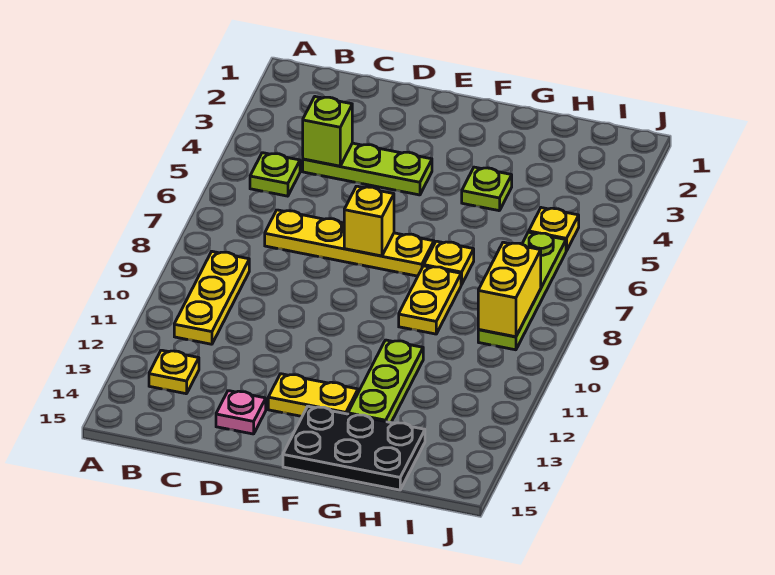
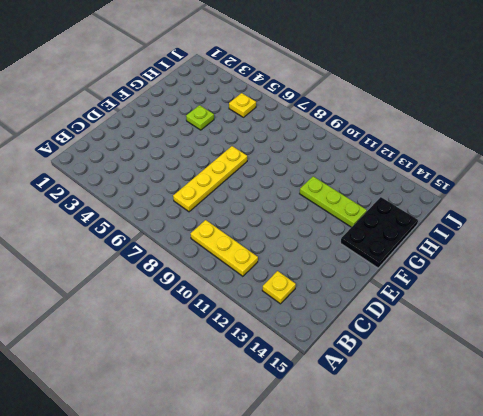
none -> lime 1x1 plate [250,153,300,196]
none -> lime 1x3 plate [303,143,432,195]
none -> pink 1x1 plate [216,391,266,434]

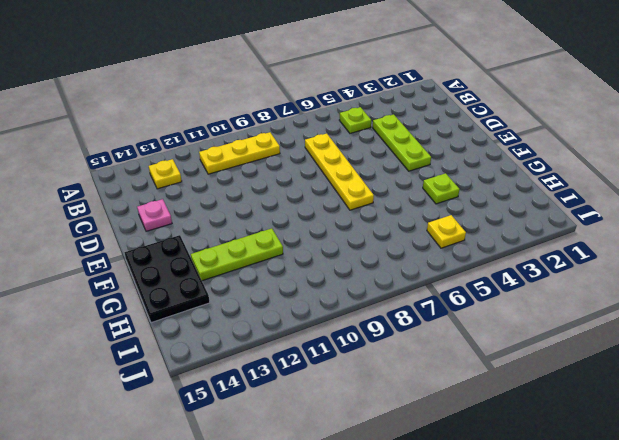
none -> yellow 1x2 plate [268,374,358,416]
none -> yellow 1x1 plate [424,241,474,285]
none -> yellow 1x2 plate [399,266,461,334]

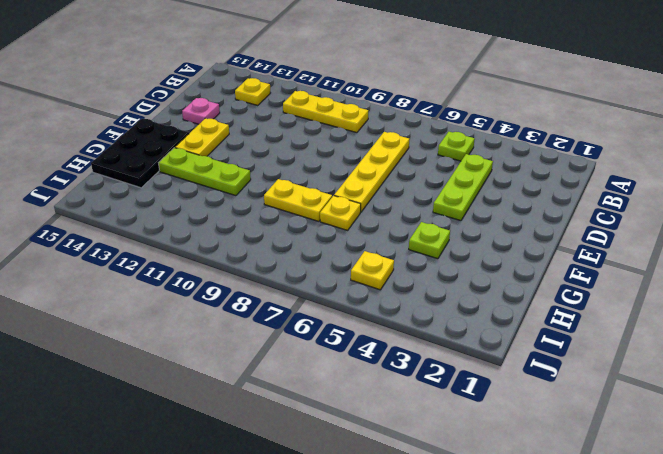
none -> lime 1x4 plate [478,232,566,350]
none -> lime 1x1 brick [303,97,352,166]
none -> yellow 1x1 brick [344,186,394,256]

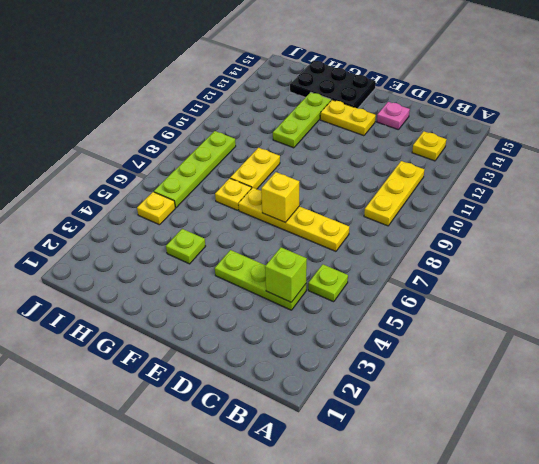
none -> yellow 1x2 brick [478,242,541,337]

